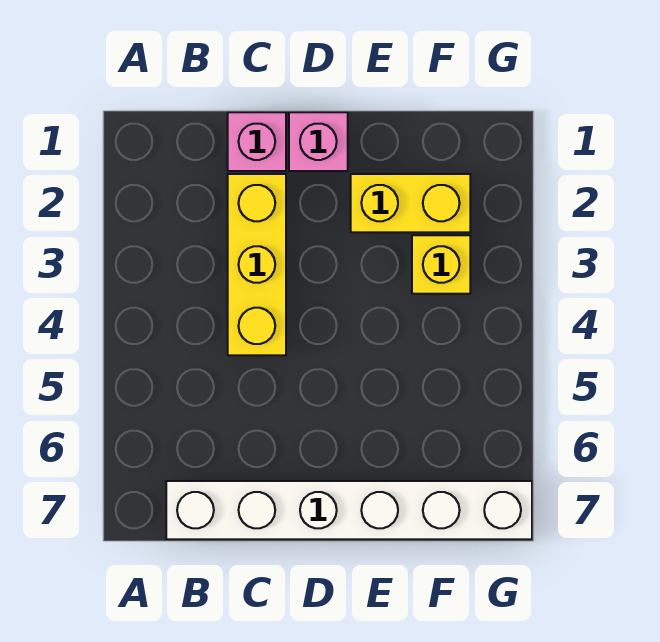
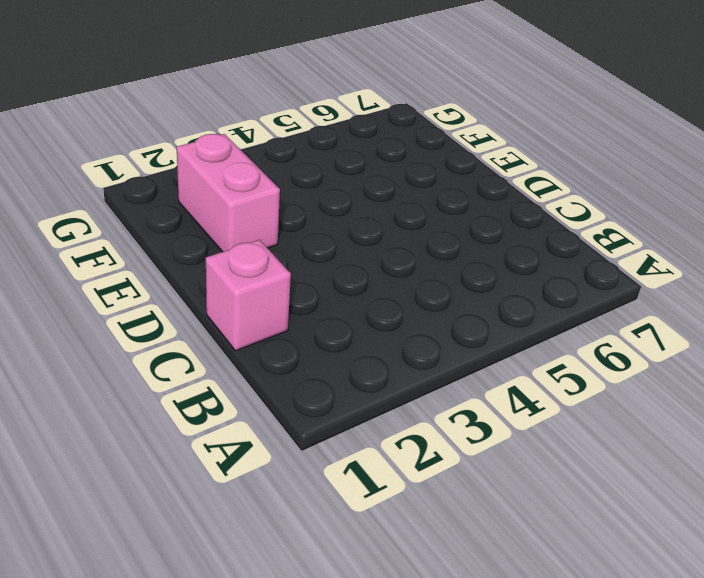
pink 1x2 brick [177,134,280,252] -> yellow 1x2 brick [351,174,470,232]
none -> white 1x6 brick [166,481,532,539]
none -> yellow 1x3 brick [228,174,286,355]

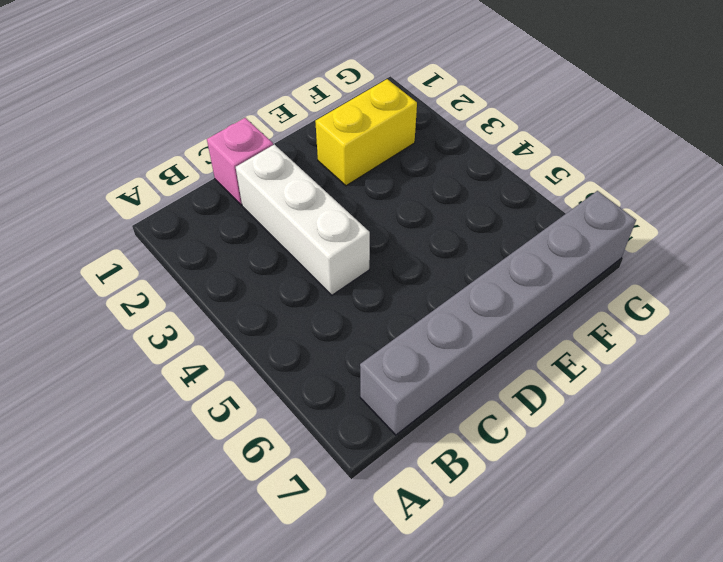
grey 1x6 brick [360,191,636,435] -> white 1x6 brick [166,481,532,539]
white 1x3 brick [236,144,370,295] -> yellow 1x3 brick [228,174,286,355]
none -> pink 1x1 brick [289,112,348,171]
none -> yellow 1x1 brick [412,235,470,294]

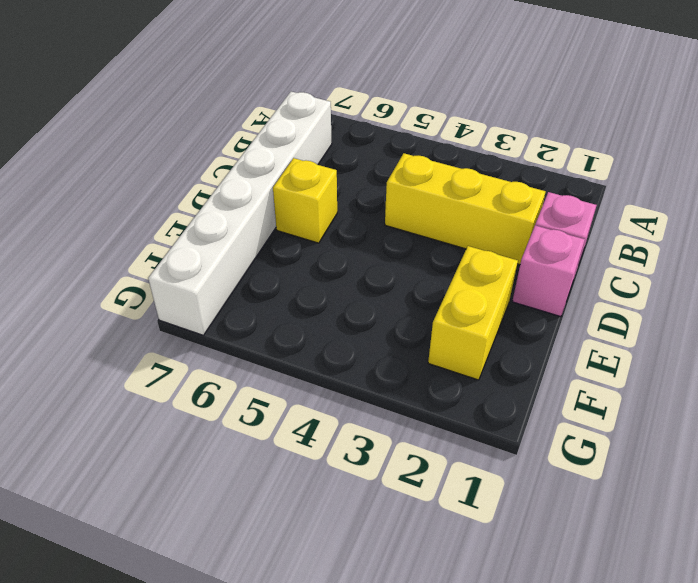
yellow 1x1 brick [273,158,337,243] -> yellow 1x1 brick moved to [412,235,470,294]

